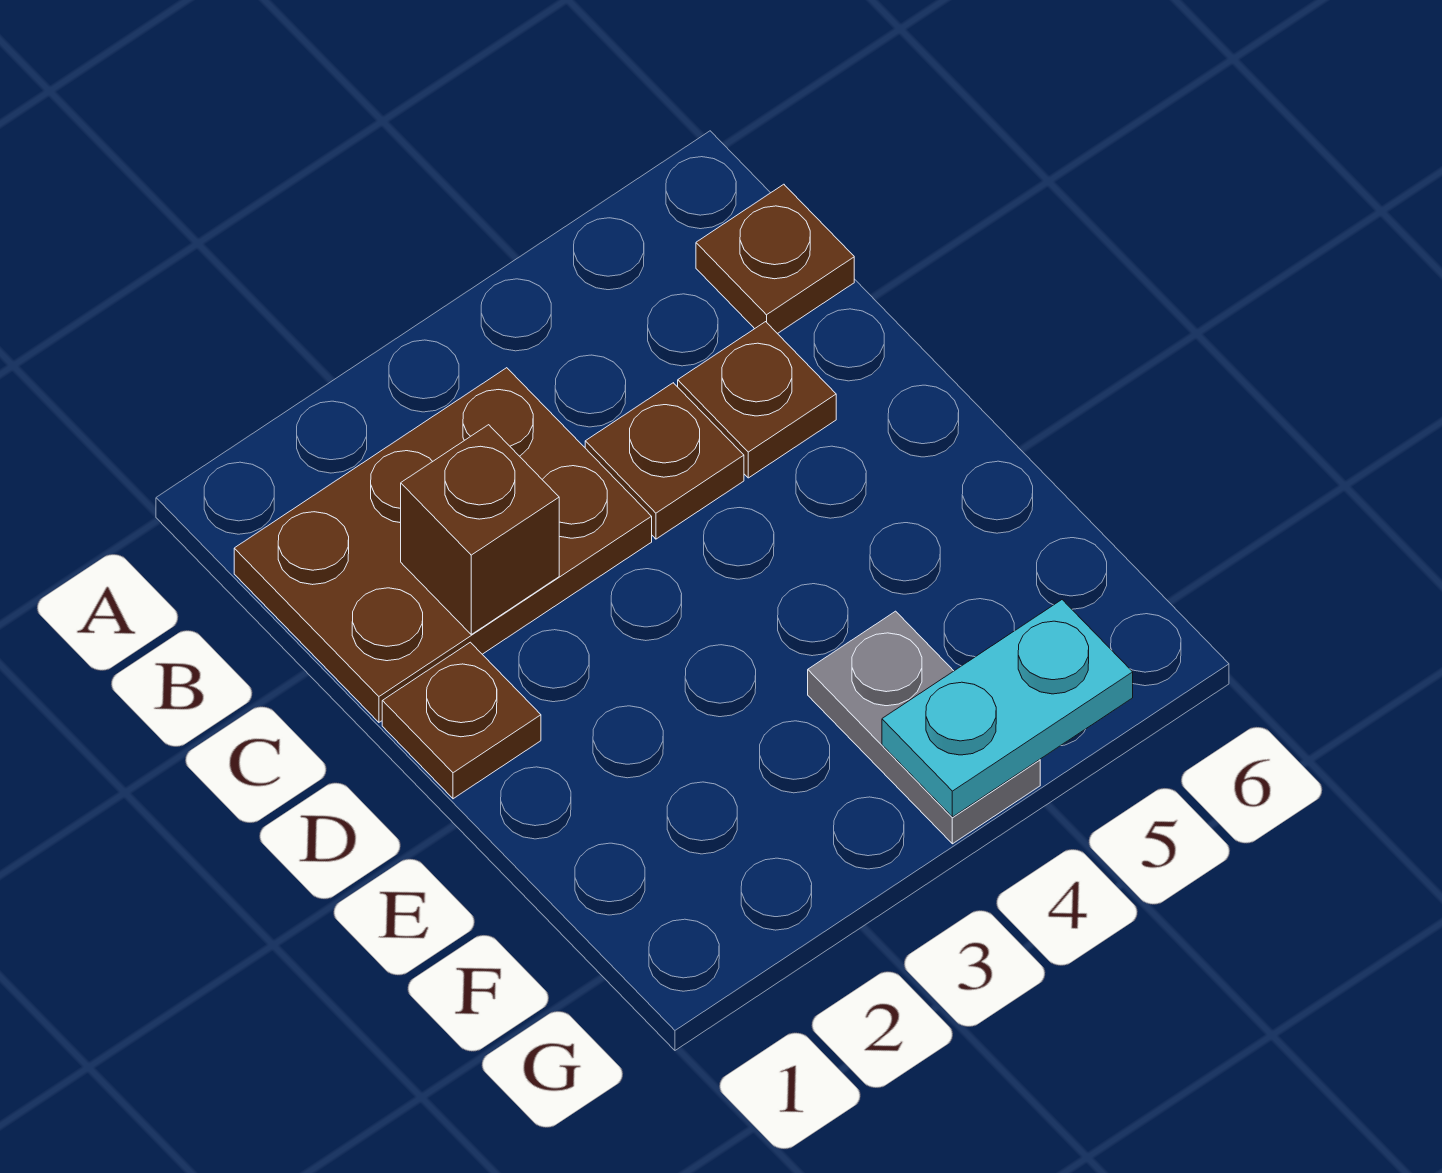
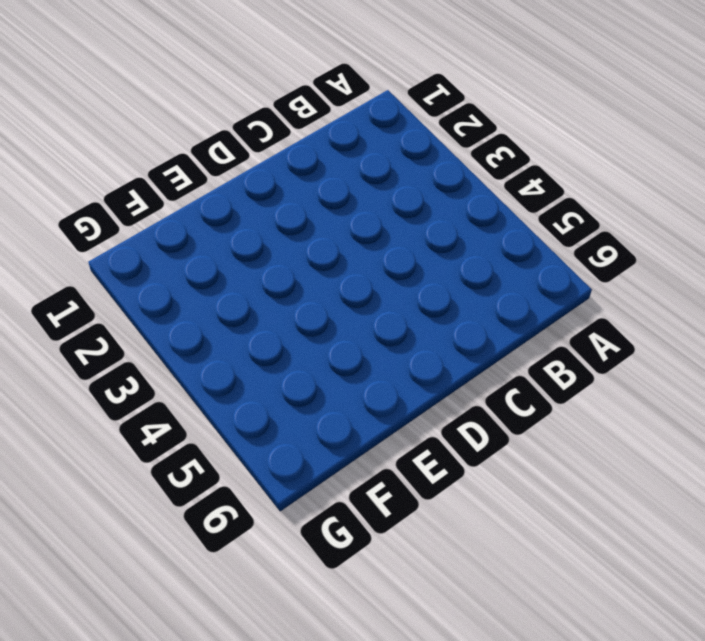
none -> brown 2x3 plate [234,368,652,722]
none -> brown 1x1 plate [696,184,854,334]

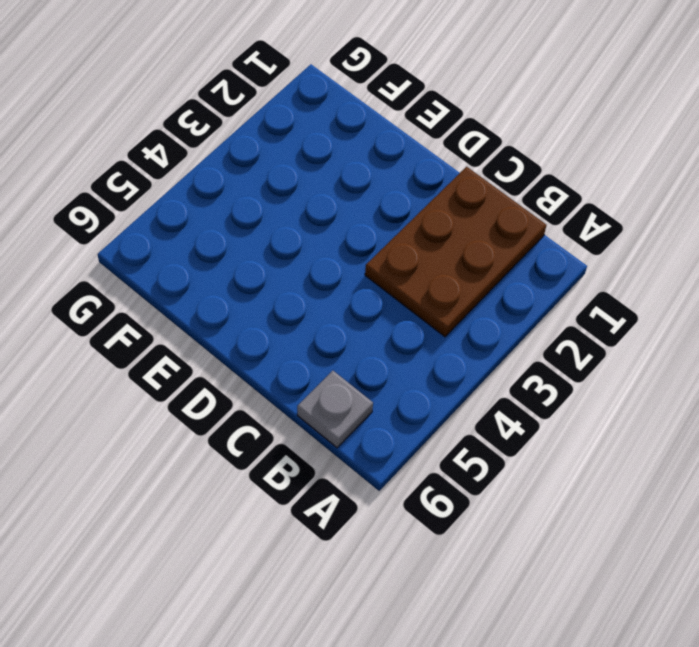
grey 1x1 plate [297,371,373,448] -> brown 1x1 plate [696,184,854,334]
none -> brown 1x1 plate [585,383,744,539]
none -> brown 1x1 plate [678,322,836,478]

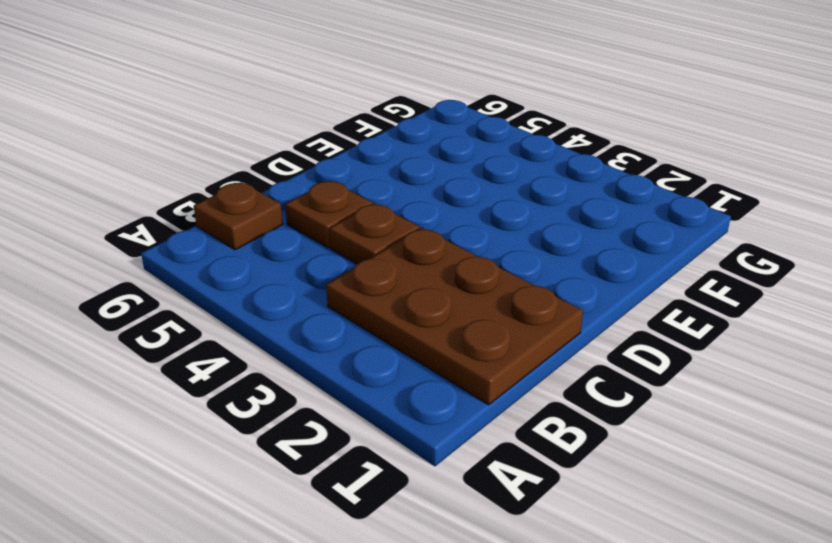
none -> brown 1x1 plate [382,642,541,799]
none -> grey 1x2 plate [808,611,1040,844]

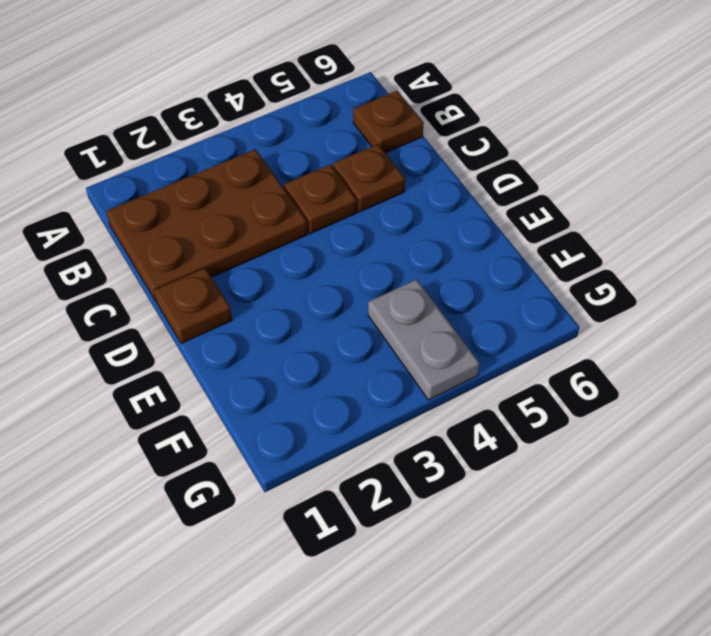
none -> brown 1x1 brick [401,425,559,634]
none -> cyan 1x2 plate [882,600,1133,817]

